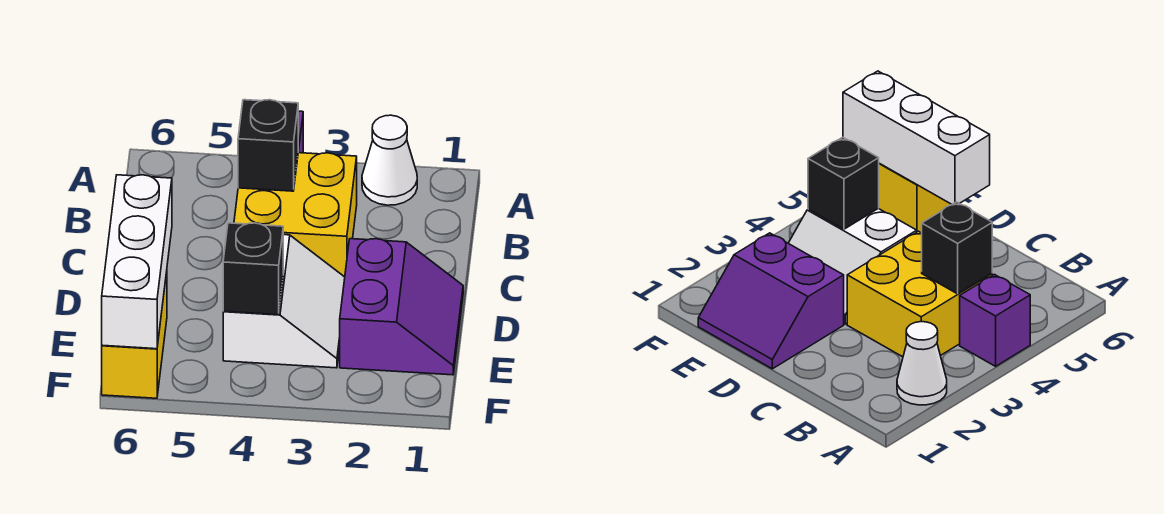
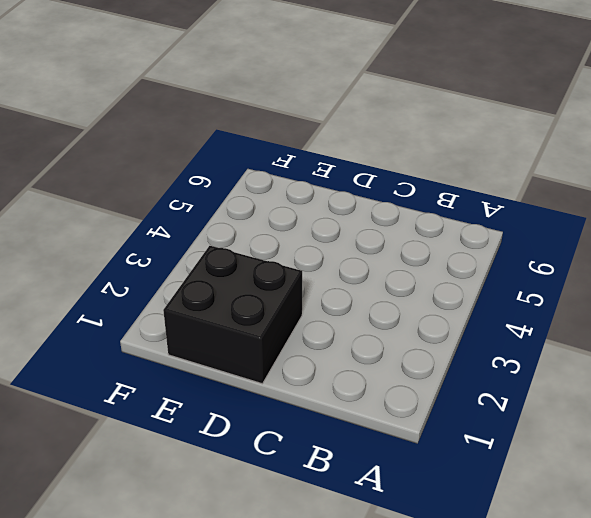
black 2x2 brick [163,246,302,384] -> purple 2x2 slope [340,239,463,375]
none -> white 1x1 cone [362,115,417,205]
none -> purple 1x1 brick [960,274,1030,366]

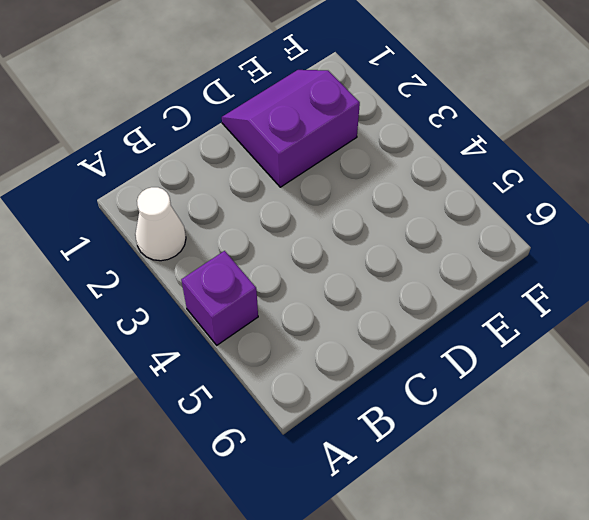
none -> yellow 2x2 brick [234,153,357,277]
none -> white 2x2 slope [223,235,345,368]

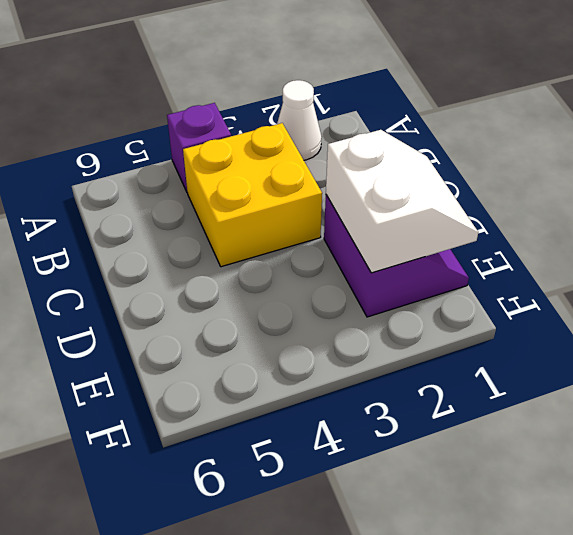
white 2x2 slope [326,130,478,273] -> white 2x2 slope moved to [223,235,345,368]
none -> yellow 1x2 brick [102,272,167,398]
none -> black 1x1 brick [238,100,299,191]

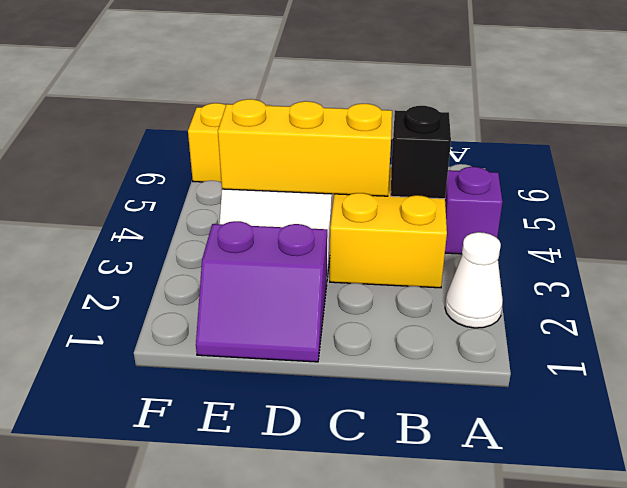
yellow 1x3 brick [218,99,392,196] -> black 1x1 brick [223,223,283,315]
none -> white 1x3 brick [102,175,172,349]

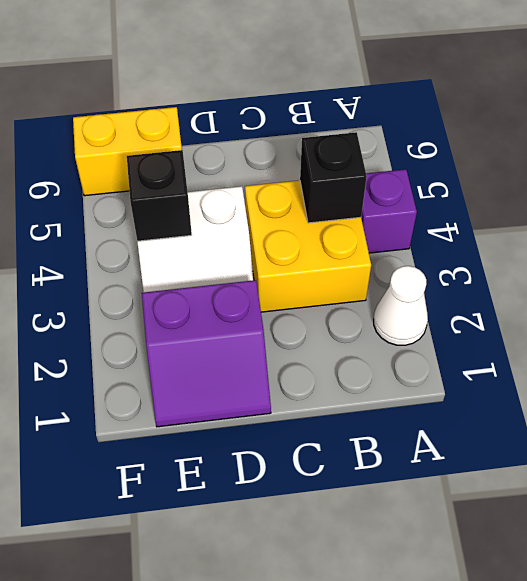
none -> white 1x3 brick [102,175,172,349]

